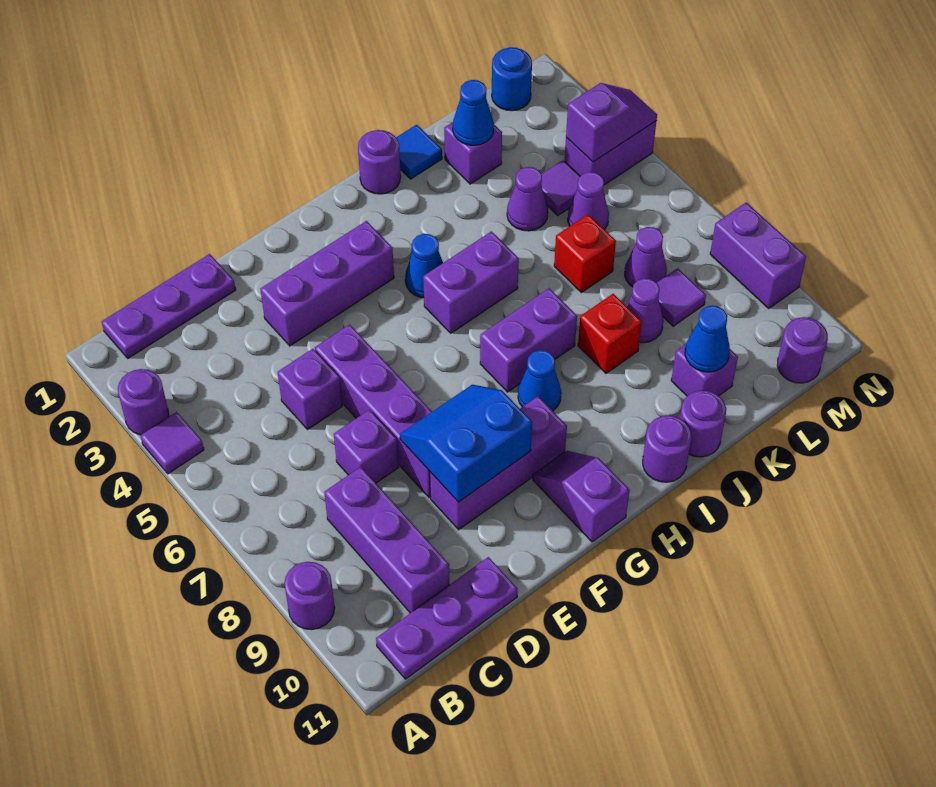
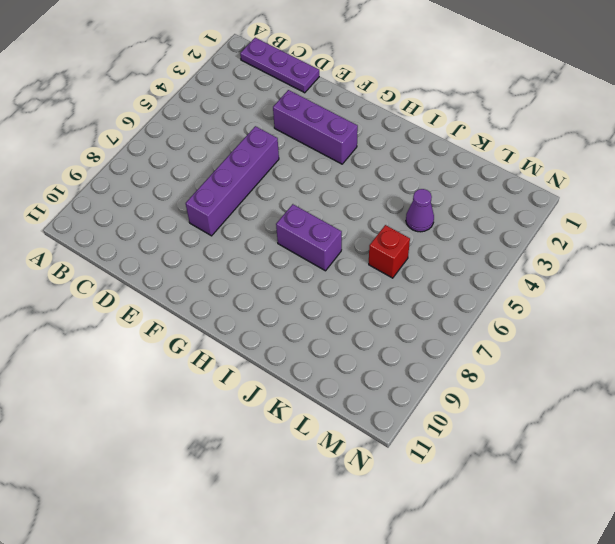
none -> purple 1x1 round brick [118,369,169,435]
none -> purple 1x1 tile [140,412,204,474]
none -> purple 1x1 round brick [284,562,335,630]
none -> purple 1x3 plate [376,557,518,679]

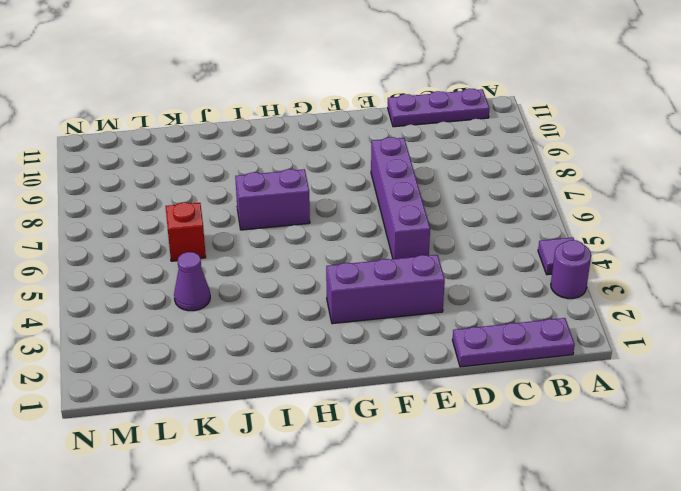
none -> purple 1x1 round brick [284,562,335,630]
none -> purple 1x3 brick [324,467,450,613]
none -> purple 1x1 brick [278,349,342,430]
none -> purple 1x1 brick [334,410,399,483]

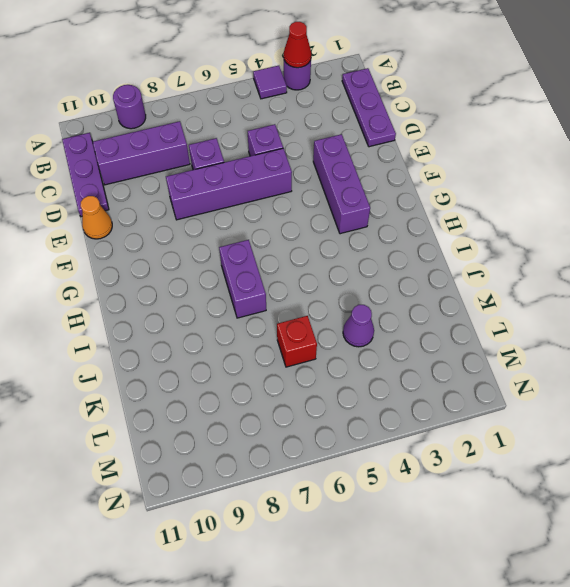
red 1x1 cone [284,22,311,68] -> none
orange 1x1 cone [80,196,112,239] -> none
none -> purple 1x3 brick [430,396,567,530]
none -> purple 1x2 slope [533,451,629,542]
none -> blue 1x1 cone [405,234,443,298]
none -> purple 1x2 brick [423,231,519,333]

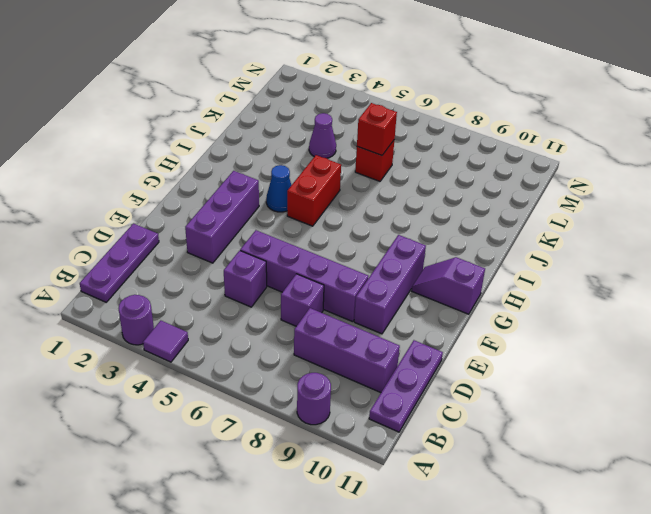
red 1x2 brick [287,155,341,226] -> purple 1x2 brick [423,231,519,333]
red 1x1 brick [357,103,397,155] -> red 1x1 brick moved to [578,294,642,373]
none -> purple 1x2 brick [480,288,577,392]
none -> blue 1x1 cone [518,350,561,411]
none -> purple 1x1 round brick [358,130,401,194]
none -> purple 1x1 round brick [643,416,691,482]

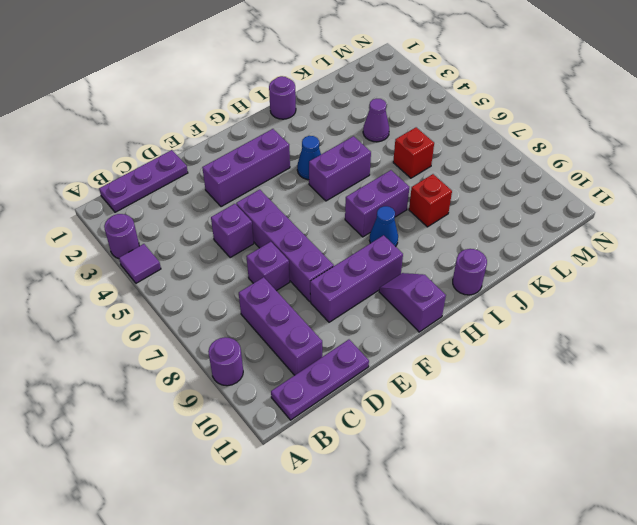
none -> blue 1x1 tile [396,125,442,179]
none -> purple 1x1 round brick [680,390,726,457]
none -> purple 1x1 brick [444,122,502,184]
none -> purple 1x1 cone [627,278,663,343]

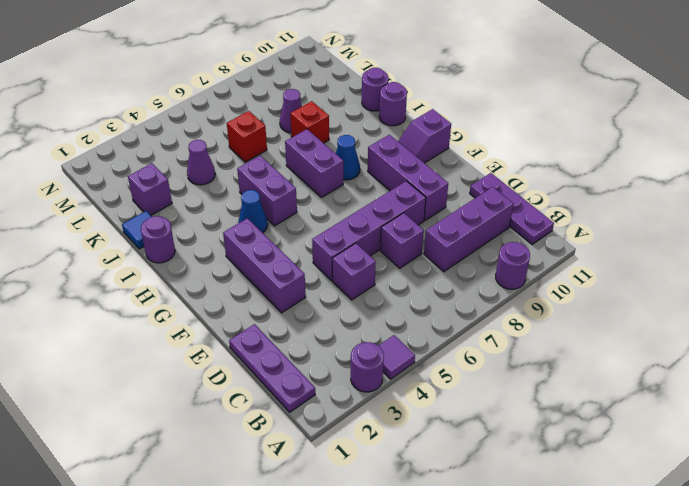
none -> purple 1x1 brick [671,344,738,396]
none -> purple 1x1 tile [541,160,580,215]
none -> purple 1x1 cone [568,172,609,230]
none -> purple 1x1 cone [625,227,667,287]

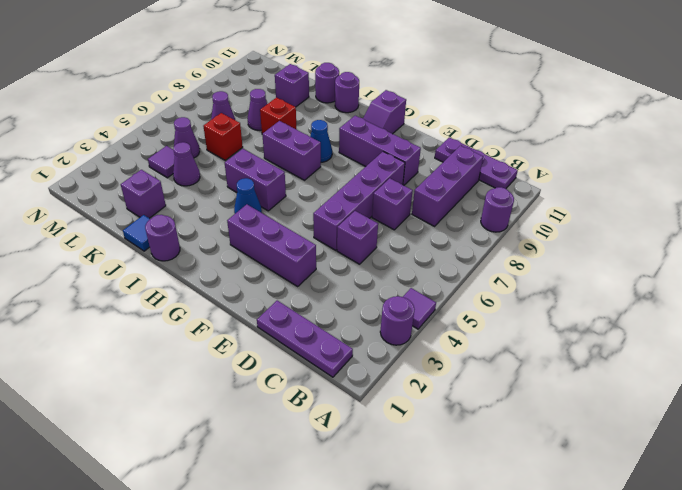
none -> purple 1x1 tile [657,268,706,326]
none -> blue 1x1 round brick [492,47,532,111]
none -> purple 1x2 brick [565,121,656,185]
none -> purple 1x1 round brick [777,317,828,383]

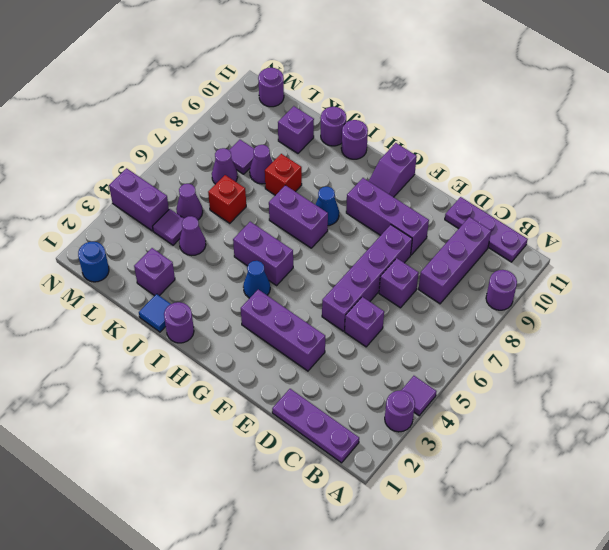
none -> purple 1x2 brick [710,202,806,309]
none -> blue 2x2 slope [400,385,532,502]
none -> blue 1x1 cone [453,80,494,145]
none -> blue 1x1 cone [685,306,730,372]

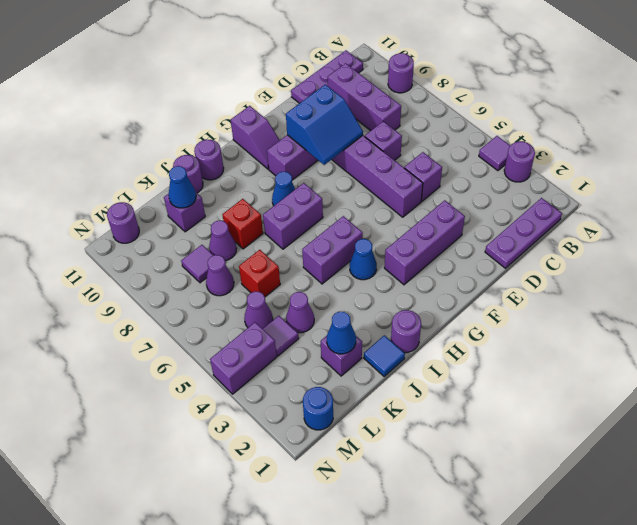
none -> purple 1x2 brick [710,202,806,309]
none -> purple 1x2 slope [566,83,657,162]

